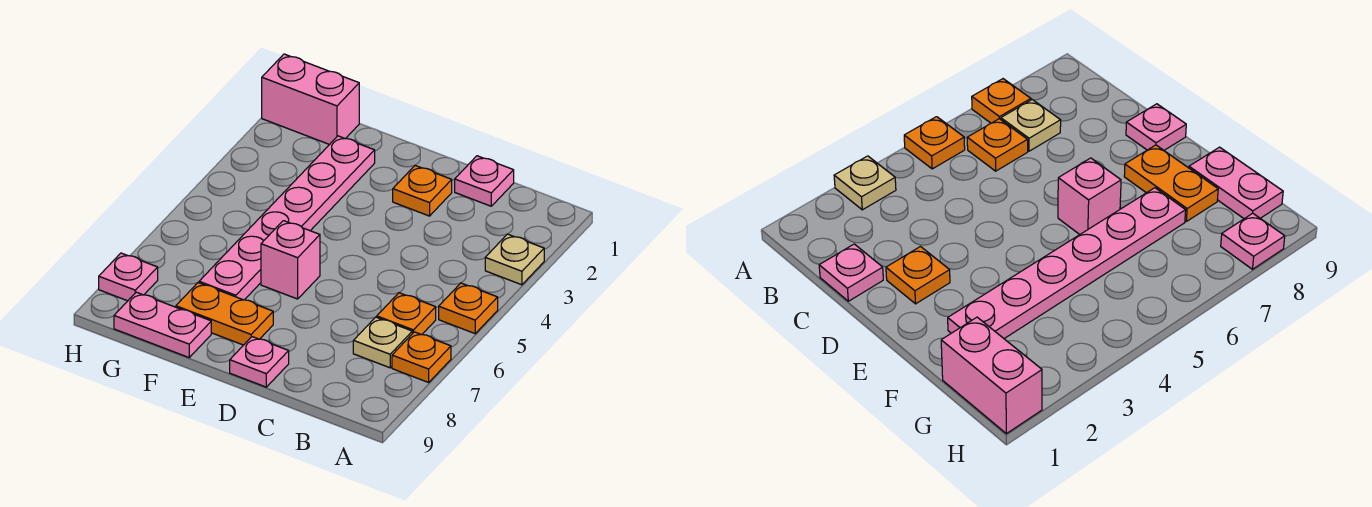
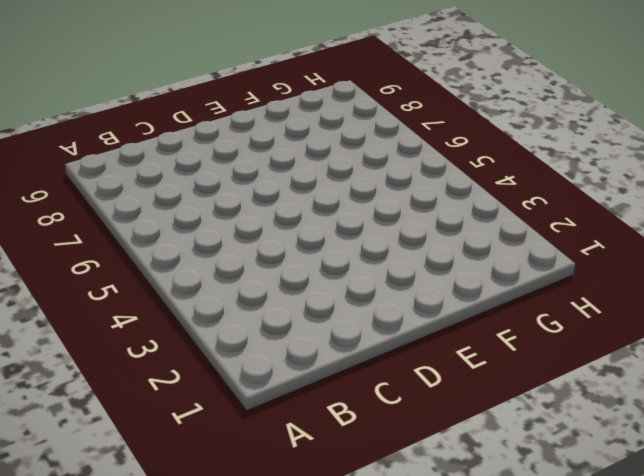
none -> tan 1x1 plate [485,234,544,285]
none -> orange 1x1 plate [439,283,498,333]
none -> orange 1x1 plate [392,332,451,382]

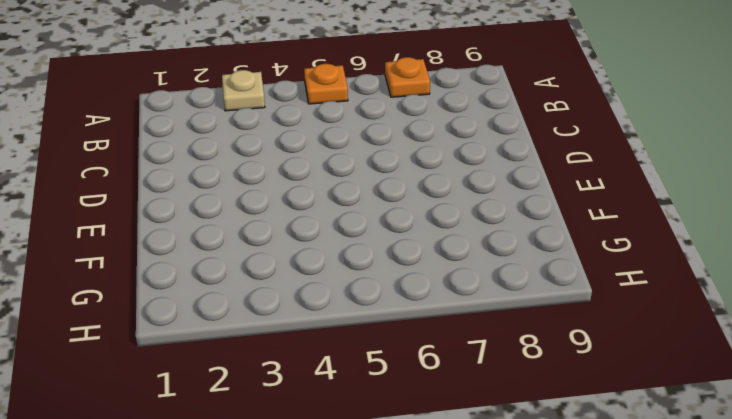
none -> orange 1x1 plate [377,293,436,335]
none -> tan 1x1 plate [353,317,412,368]
none -> pink 1x1 plate [455,156,514,206]

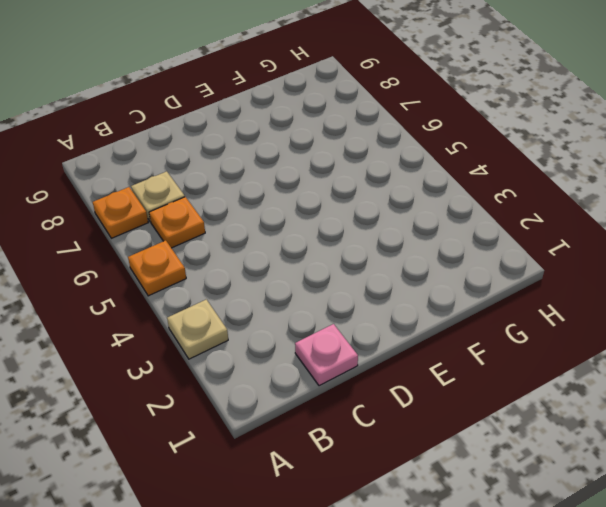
none -> orange 1x1 plate [393,166,452,216]
none -> pink 1x1 plate [230,337,289,387]
none -> pink 1x1 brick [261,221,320,299]

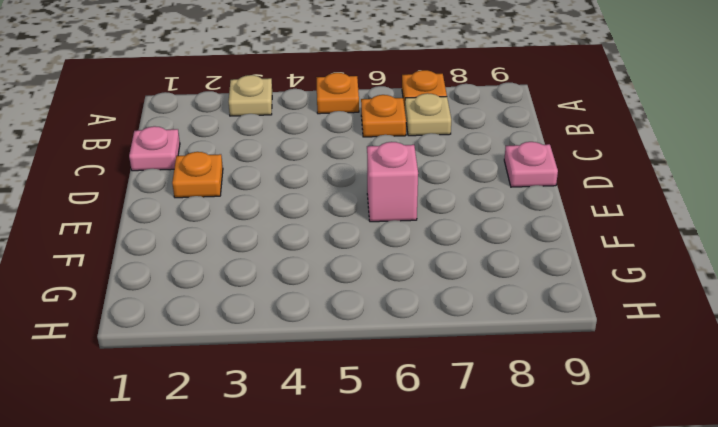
none -> orange 1x2 plate [176,283,273,345]
none -> pink 1x6 plate [199,136,375,300]
none -> pink 1x2 plate [114,292,211,357]

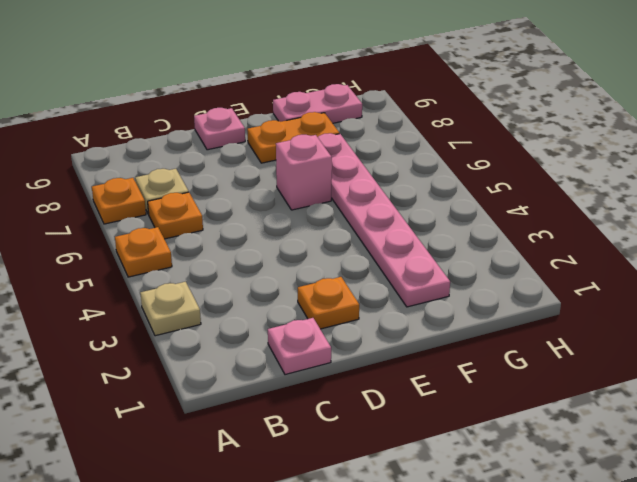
none -> pink 1x2 brick [262,54,359,145]
none -> pink 1x1 plate [99,253,158,301]

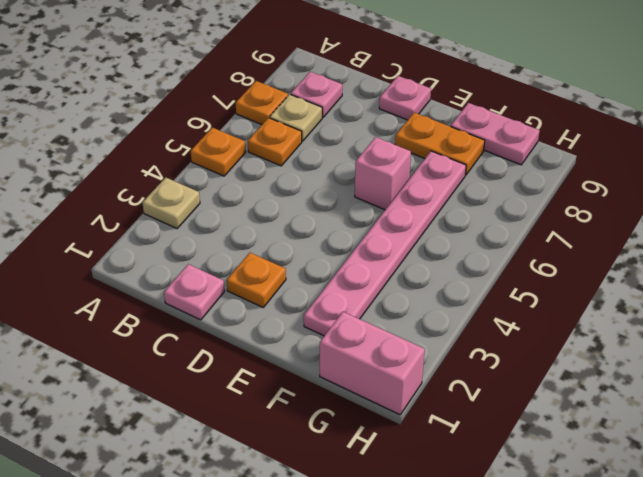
pink 1x1 plate [291,72,342,117] -> pink 1x1 plate moved to [99,253,158,301]

